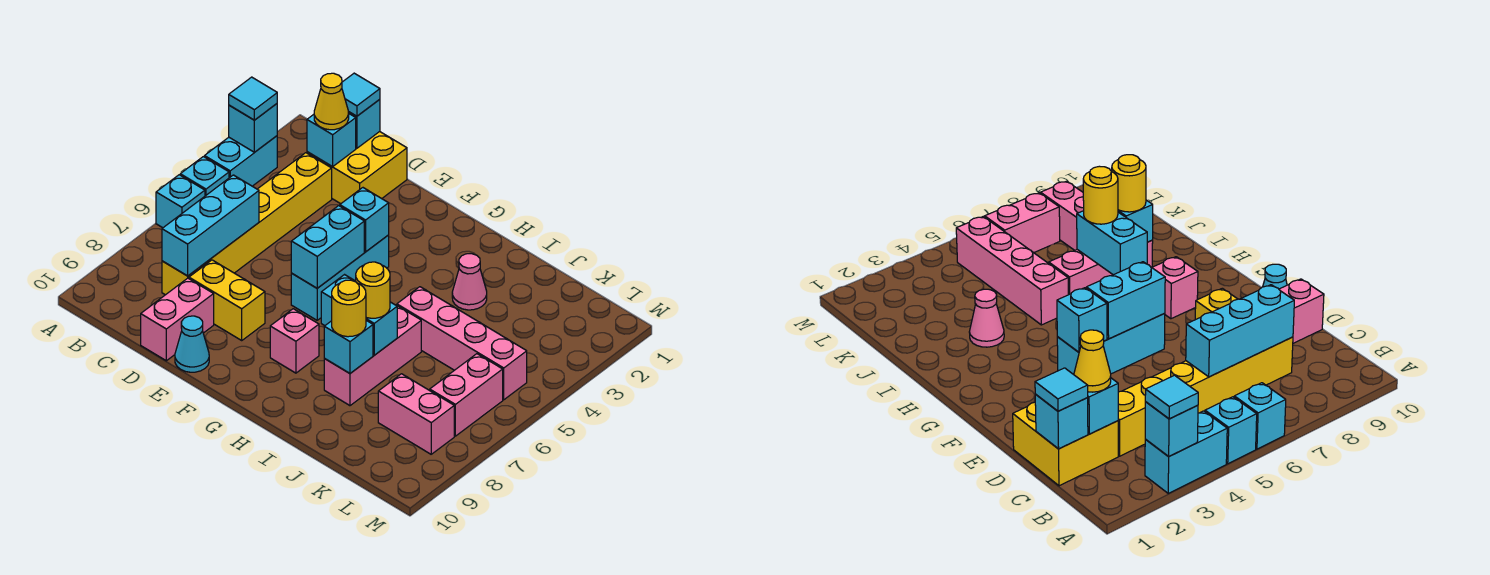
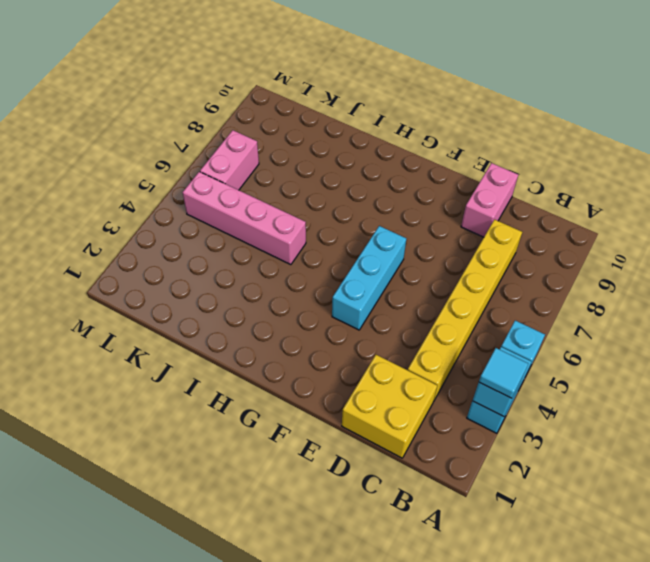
none -> cyan 1x1 brick [156,175,205,228]
none -> yellow 1x2 brick [189,260,265,340]
none -> cyan 1x1 cone [175,316,209,372]

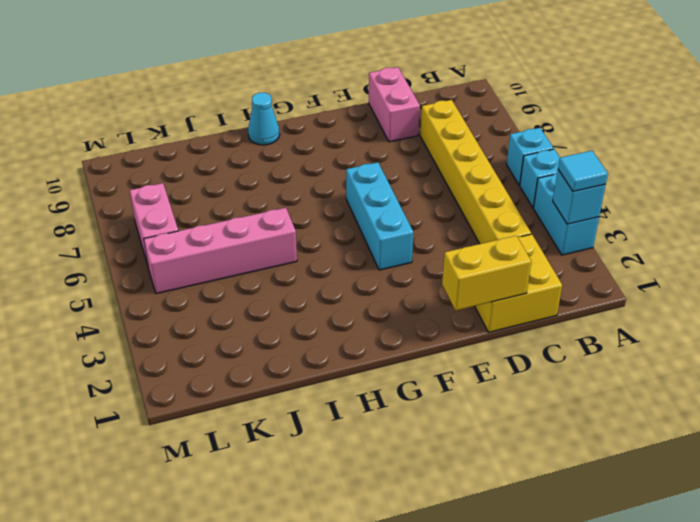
yellow 1x2 brick [442,236,531,311] -> yellow 1x2 brick moved to [189,260,265,340]
cyan 1x1 cone [248,93,280,145] -> cyan 1x1 cone moved to [175,316,209,372]
none -> pink 1x1 brick [270,309,319,373]
none -> pink 1x1 cone [452,254,487,310]
none -> pink 1x3 brick [324,305,421,406]

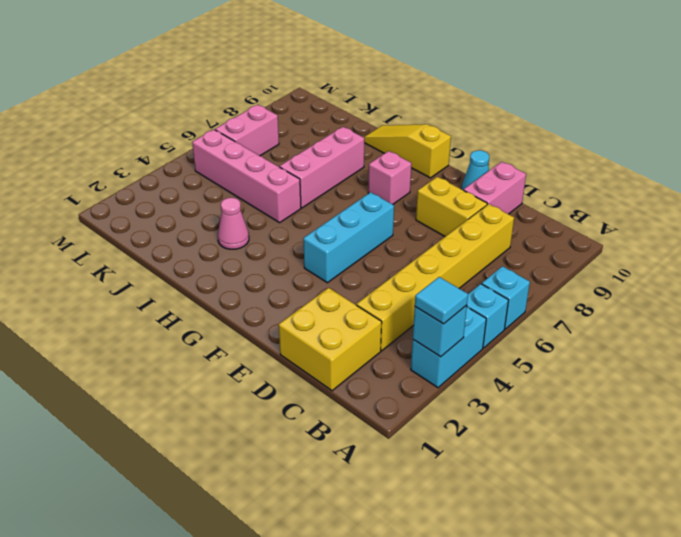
yellow 1x3 slope [364,124,451,178] -> none
none -> pink 1x2 brick [378,374,454,454]
none -> cyan 1x1 brick [348,99,380,148]
none -> cyan 1x1 brick [307,114,356,167]

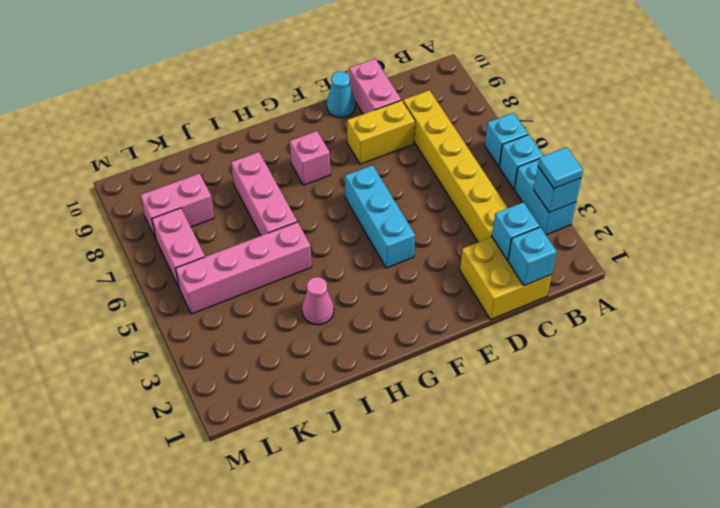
none -> cyan 1x3 brick [162,175,259,276]
none -> cyan 1x1 brick [340,188,389,252]
none -> cyan 1x2 brick [291,206,364,288]

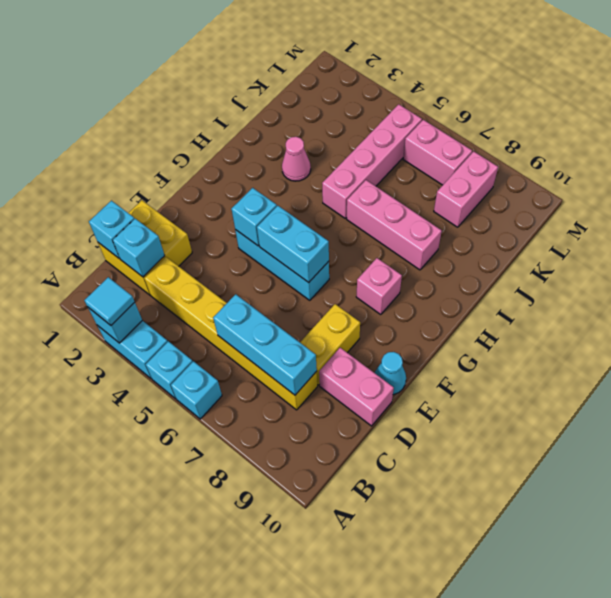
none -> cyan 1x2 brick [321,275,397,355]
none -> cyan 1x1 brick [324,320,373,373]
none -> cyan 1x1 tile [342,73,380,116]

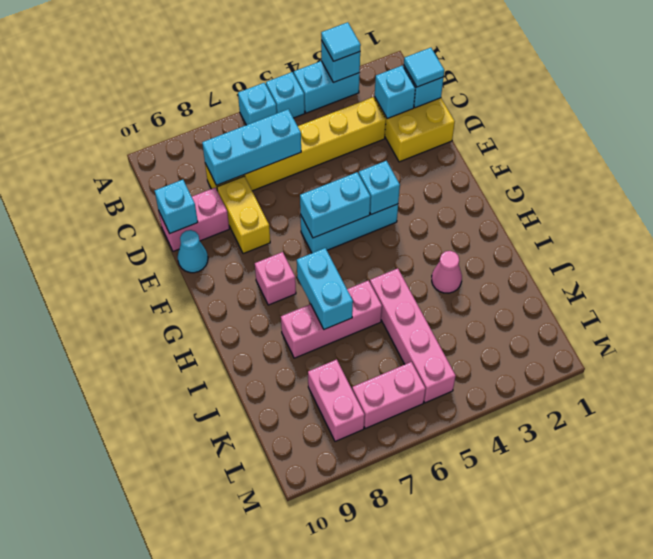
cyan 1x1 brick [155,180,198,233] -> cyan 1x1 brick moved to [324,320,373,373]
none -> yellow 1x1 cone [314,73,349,130]
none -> yellow 1x1 round brick [356,262,390,318]
none -> yellow 1x1 round brick [332,280,366,337]

